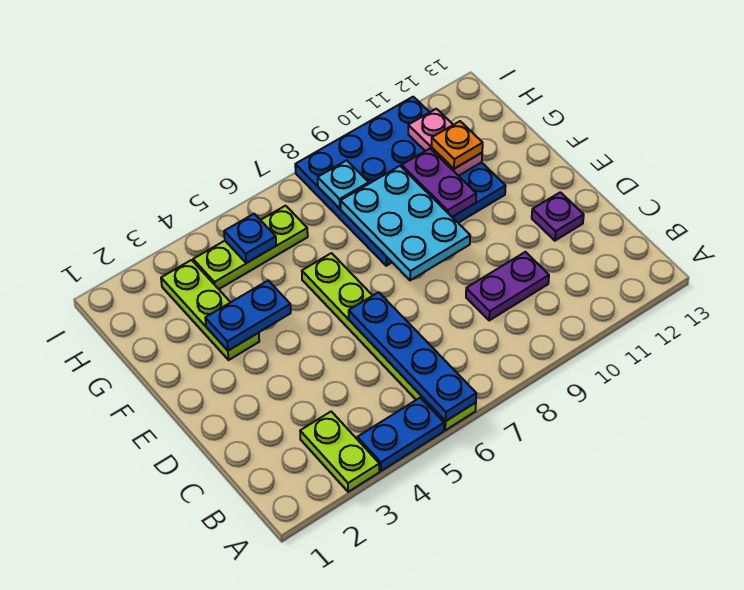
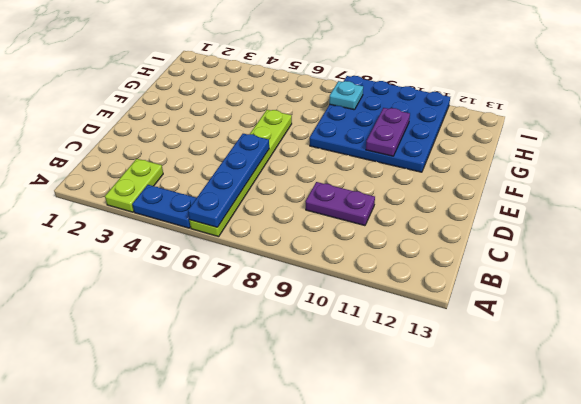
none -> purple 1x1 plate [532,192,584,241]
none -> lime 1x3 plate [161,260,259,360]
none -> lime 1x3 plate [193,206,308,289]

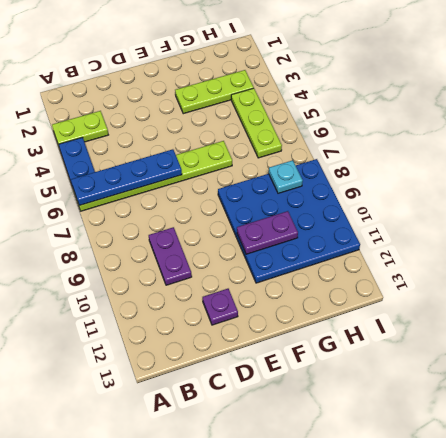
none -> cyan 2x3 plate [341,166,470,280]
none -> blue 1x2 plate [205,281,291,351]
none -> pink 1x2 plate [408,109,482,176]

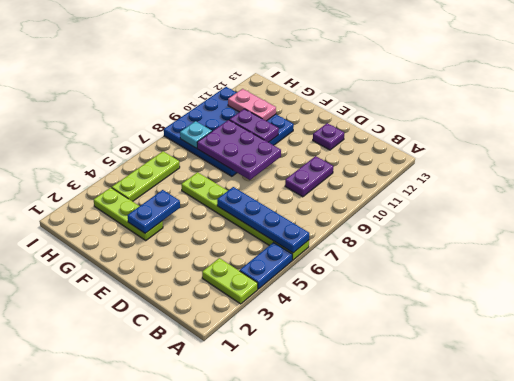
purple 2x3 plate [197,120,281,180] -> cyan 2x3 plate [341,166,470,280]
none -> blue 1x1 plate [224,214,276,263]
none -> orange 1x1 plate [432,121,483,169]

